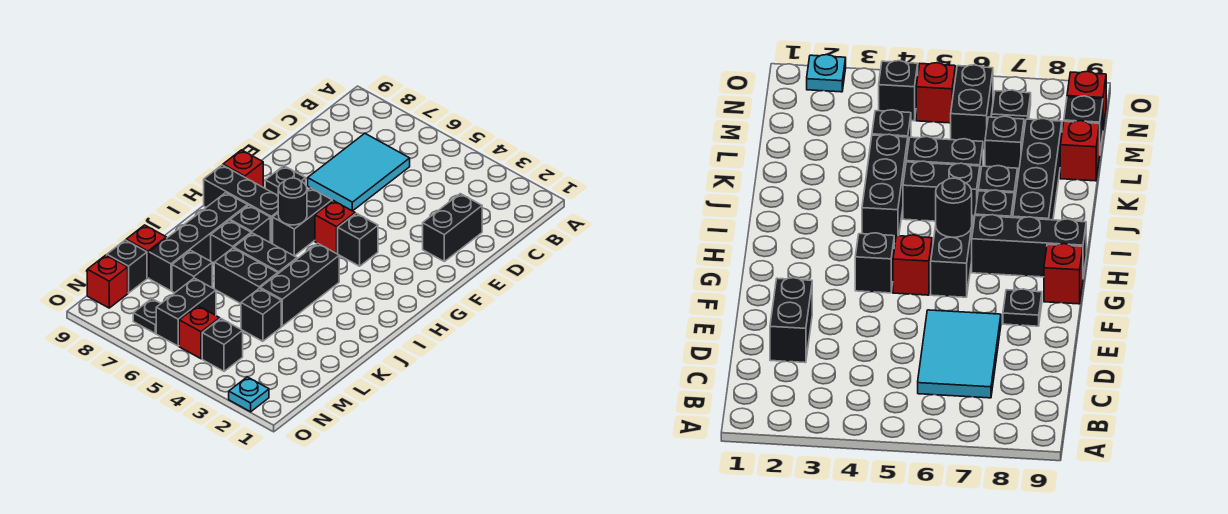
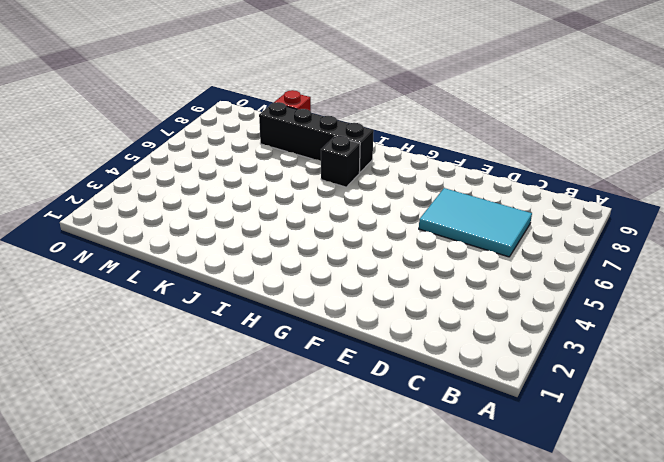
none -> black 1x2 brick [423,194,482,261]
none -> black 1x1 plate [265,166,306,195]
none -> black 1x1 brick [338,213,378,266]

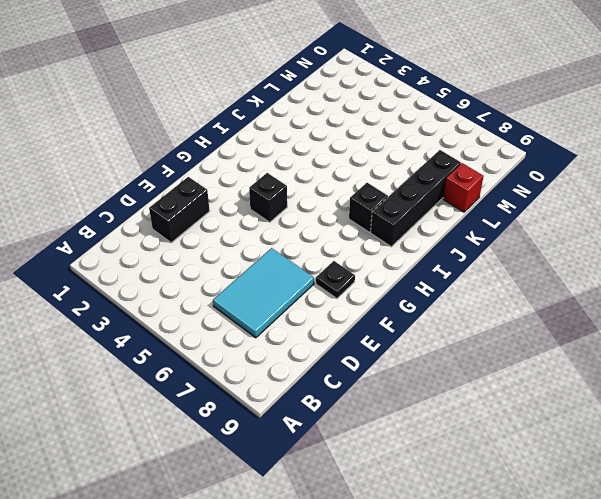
none -> red 1x1 brick [315,201,355,253]
none -> black 1x2 brick [273,188,332,256]
none -> red 1x1 brick [223,150,263,187]

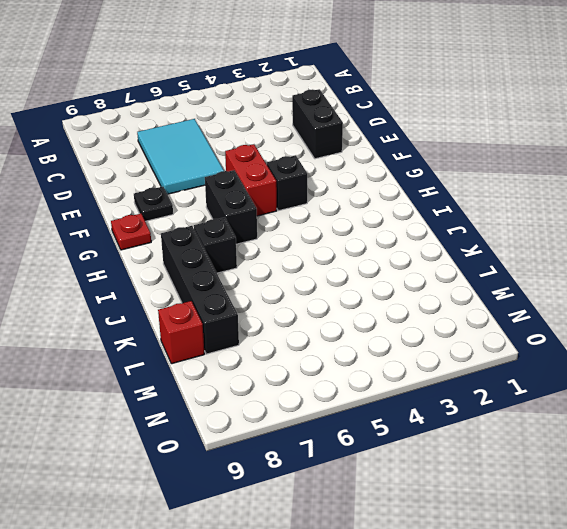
red 1x2 brick [225,144,277,216] -> red 1x1 brick [315,201,355,253]
red 1x1 plate [111,214,151,250] -> red 1x1 brick [223,150,263,187]
none -> black 1x3 brick [204,165,278,243]
none -> black 1x3 brick [260,243,339,326]
none -> black 1x2 brick [234,233,297,273]

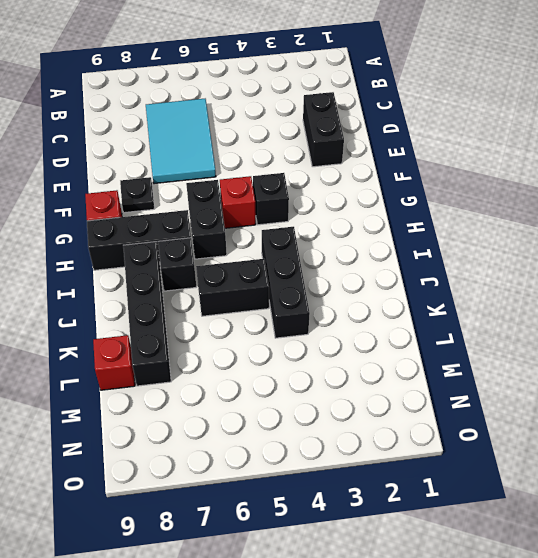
none -> black 1x1 brick [211,220,251,263]
none -> black 1x2 brick [214,248,278,304]
none -> black 1x1 brick [241,288,281,341]

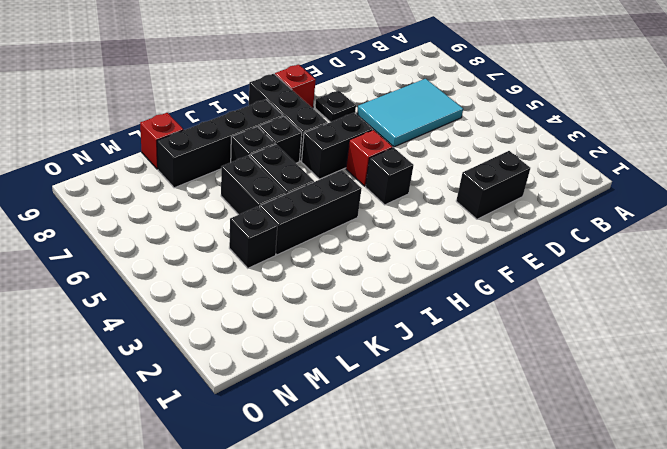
none -> black 1x1 brick [172,250,212,293]
none -> black 1x2 brick [156,278,216,346]
none -> black 1x1 brick [107,240,147,293]

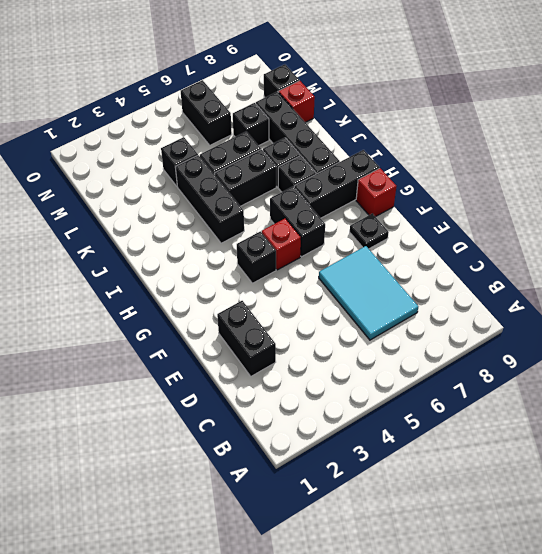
none -> black 1x1 brick [202,318,243,371]
none -> red 1x1 brick [179,306,220,359]
none -> black 1x1 plate [133,299,161,333]

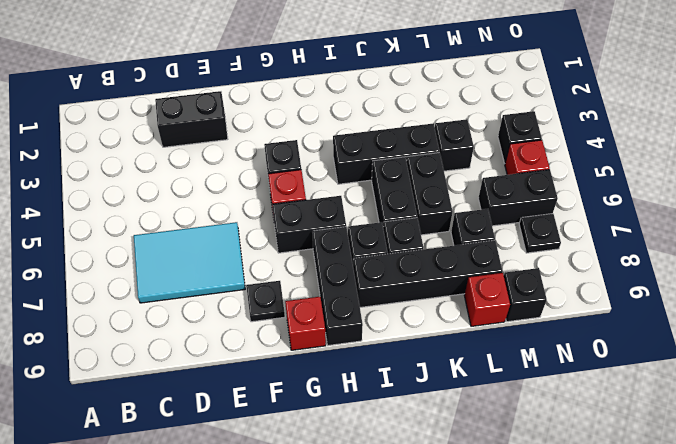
none -> red 1x1 brick [87,255,128,308]
none -> cyan 1x1 plate [229,377,269,412]
none -> black 1x1 round brick [278,178,307,225]

